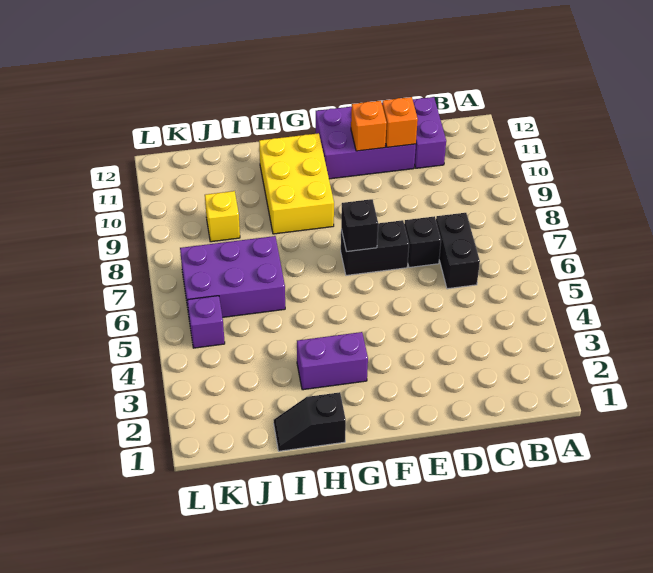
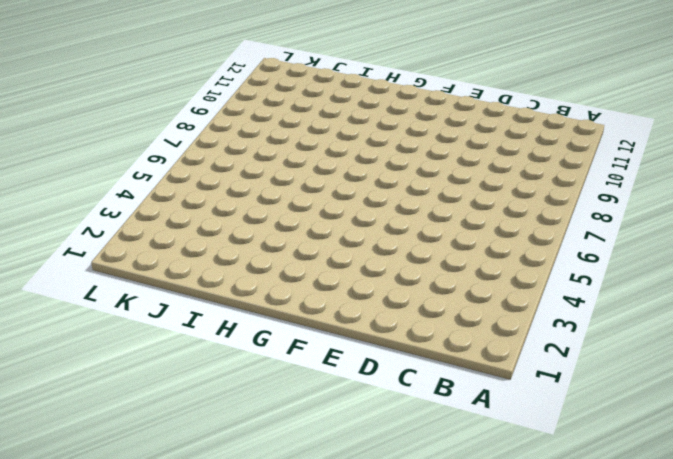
none -> black 1x2 brick [436,213,480,289]
none -> purple 1x2 brick [413,97,446,168]
none -> black 1x1 brick [404,216,441,267]

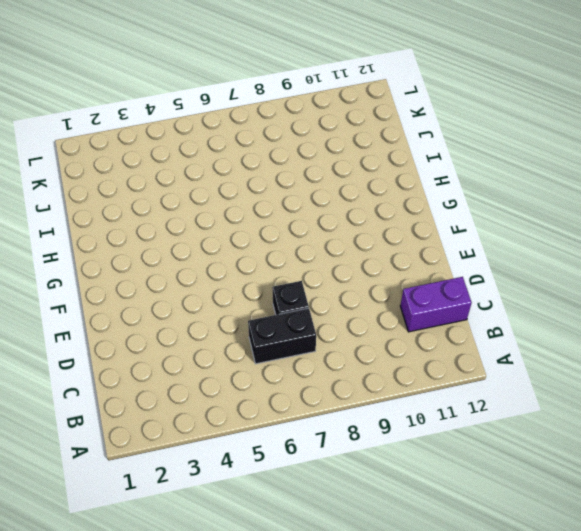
none -> purple 2x3 brick [315,107,416,179]
none -> black 1x2 brick [341,220,409,275]
none -> purple 1x2 brick [297,332,368,390]

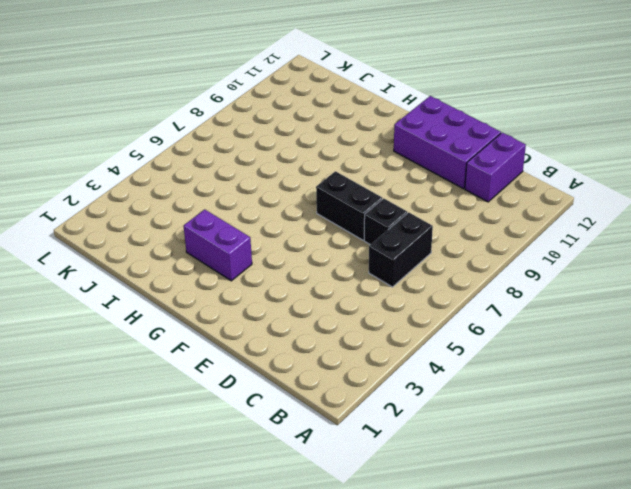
none -> yellow 2x3 brick [259,133,334,234]
none -> black 1x2 slope [274,392,346,451]
none -> purple 2x3 brick [180,236,285,317]

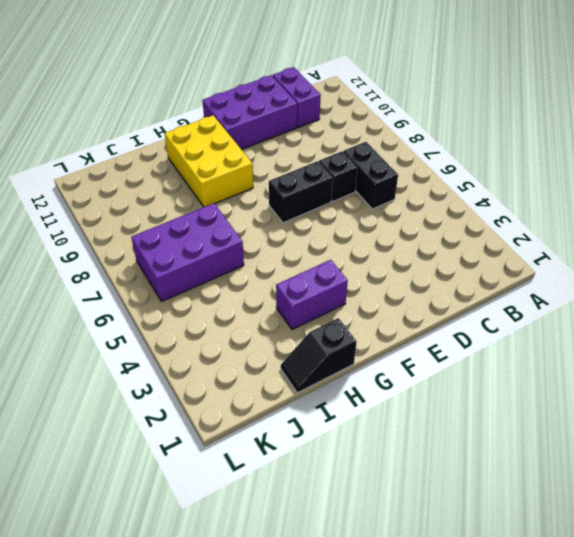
none -> yellow 1x1 brick [205,191,240,242]
none -> purple 1x1 brick [187,296,225,348]
none -> orange 1x1 brick [382,97,418,147]

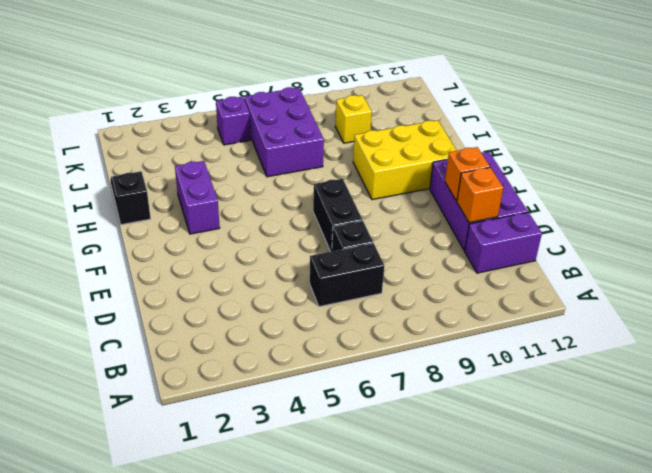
none -> black 1x1 brick [341,199,378,252]

